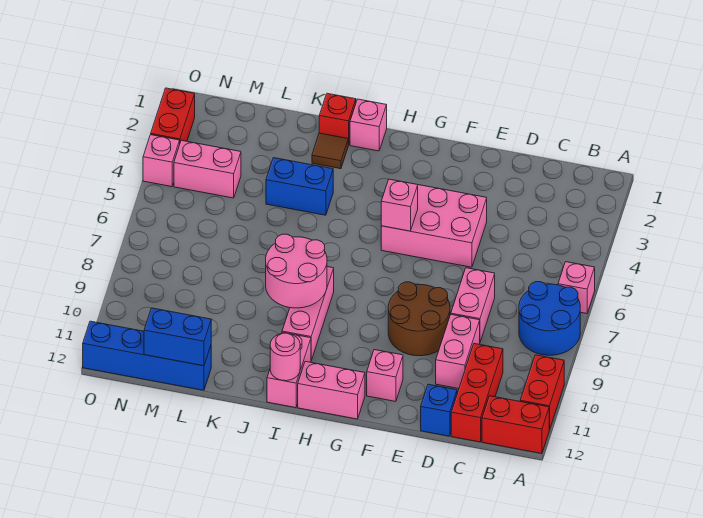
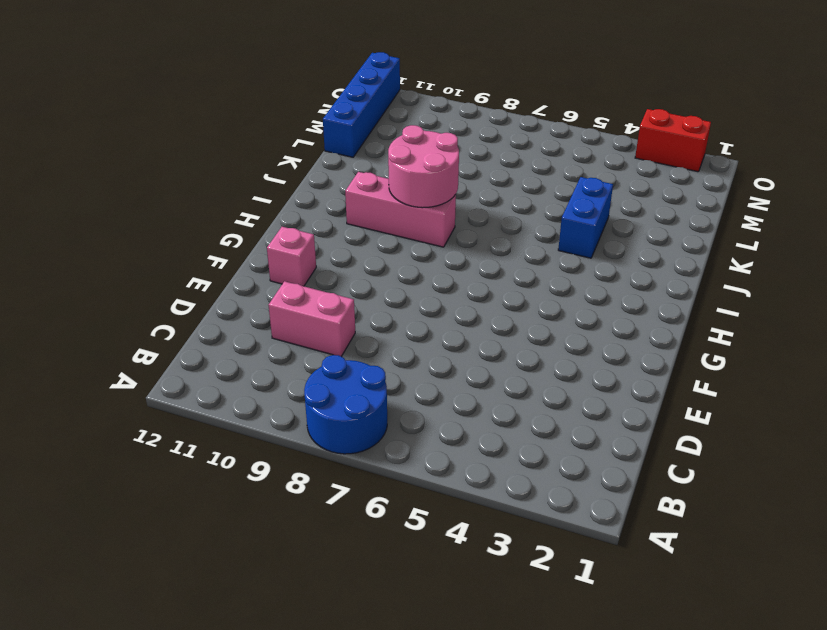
none -> pink 1x1 brick [558,262,595,314]
none -> red 1x2 brick [520,355,564,430]
none -> red 1x2 brick [482,396,549,454]

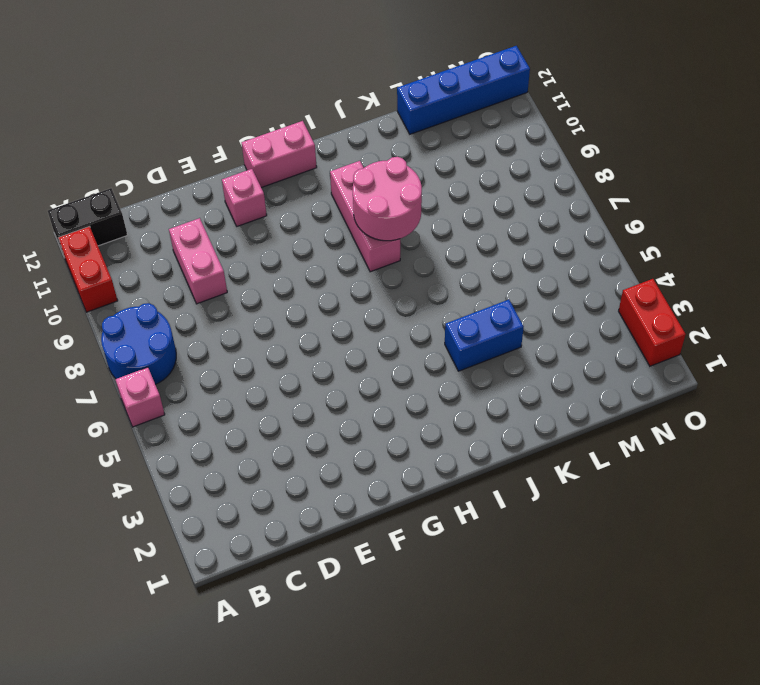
black 1x2 brick [48,188,127,253] -> red 1x2 brick [482,396,549,454]
none -> red 1x3 brick [451,344,503,442]
none -> pink 1x2 brick [451,268,495,342]
none -> blue 1x1 brick [421,384,457,436]

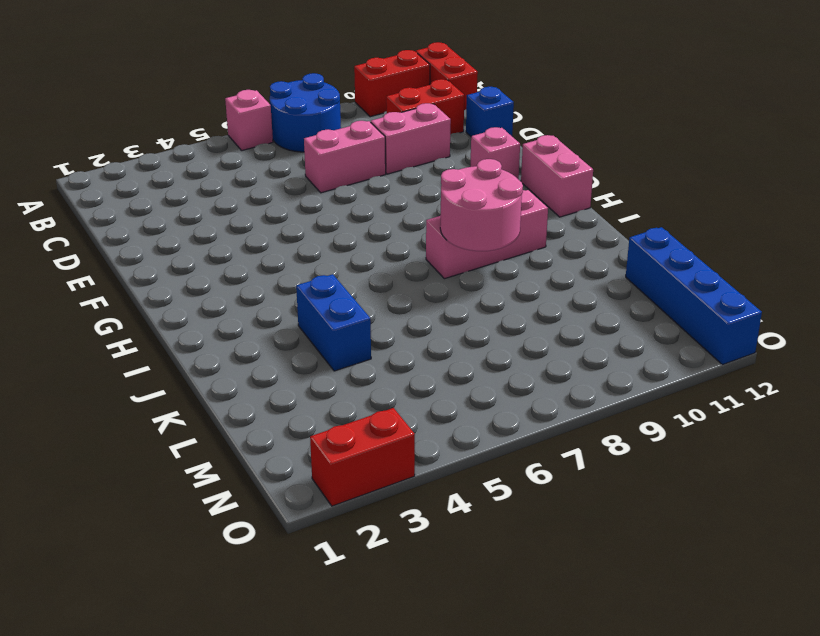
red 1x2 brick [386,79,464,134] -> red 1x3 brick [451,344,503,442]
none -> pink 2x3 brick [381,185,487,267]
none -> brown 2x2 round brick [388,282,450,356]
none -> pink 1x1 brick [350,99,387,151]

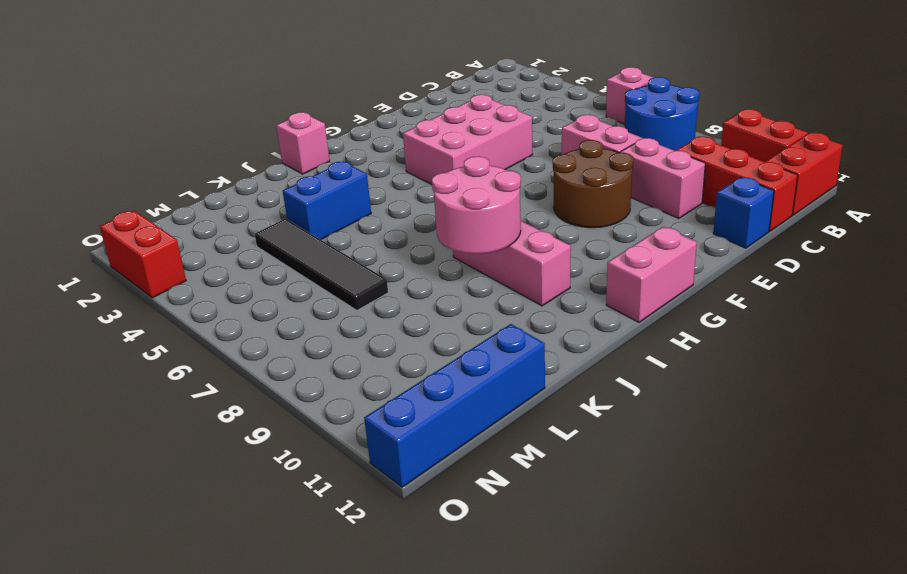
black 1x4 tile [255,219,388,310] -> none
none -> pink 1x1 brick [367,350,403,402]
none -> pink 1x2 brick [267,332,311,408]
none -> red 1x1 brick [319,93,356,145]

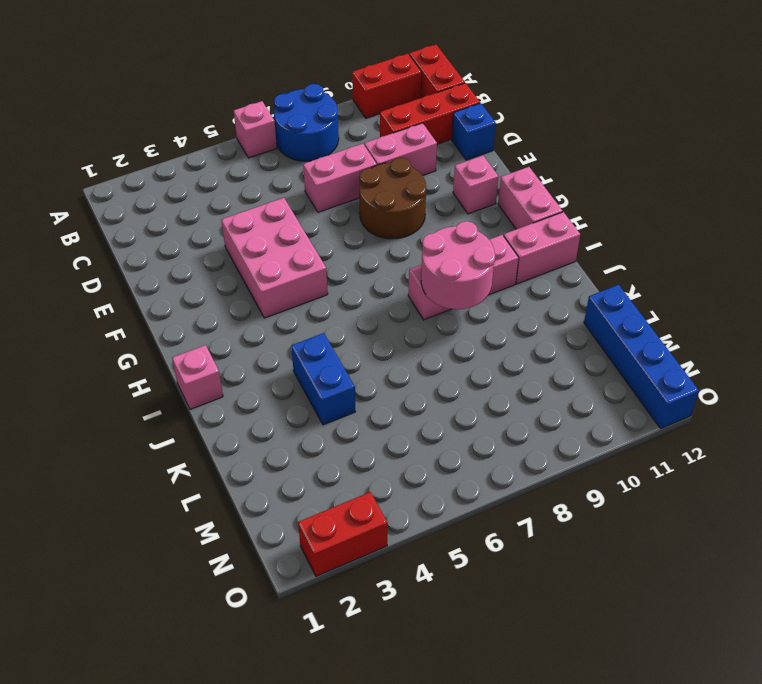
none -> red 1x1 brick [319,93,356,145]
none -> brown 1x1 tile [312,133,348,169]
none -> pink 1x2 brick [174,140,241,198]

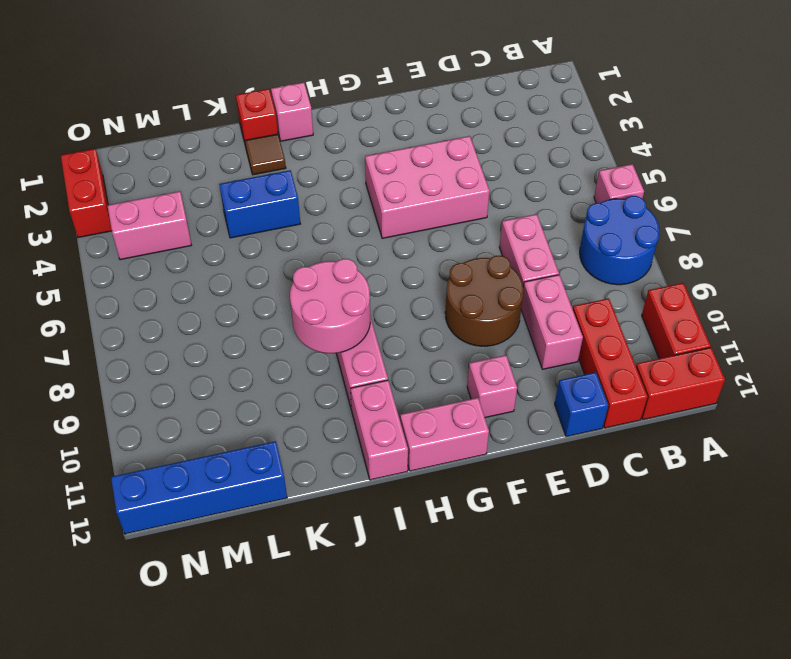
none -> pink 1x1 brick [143,135,180,187]
none -> pink 1x1 brick [381,179,418,231]
none -> pink 1x1 round brick [270,333,300,381]

